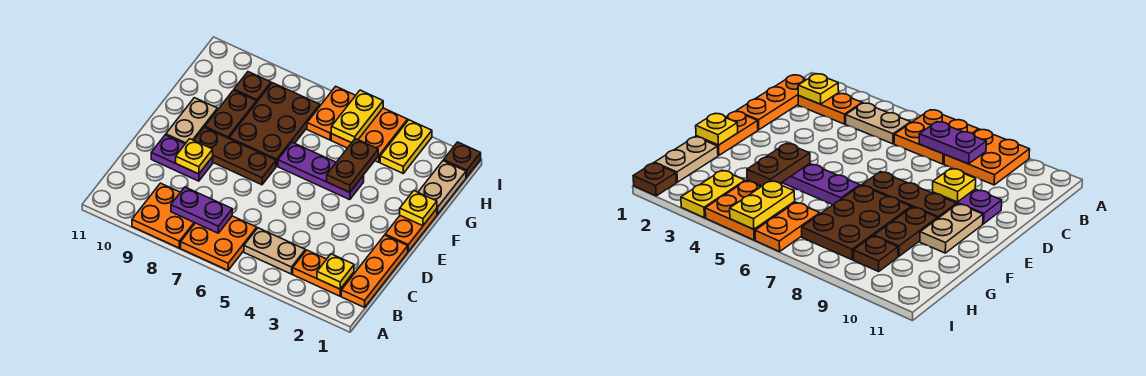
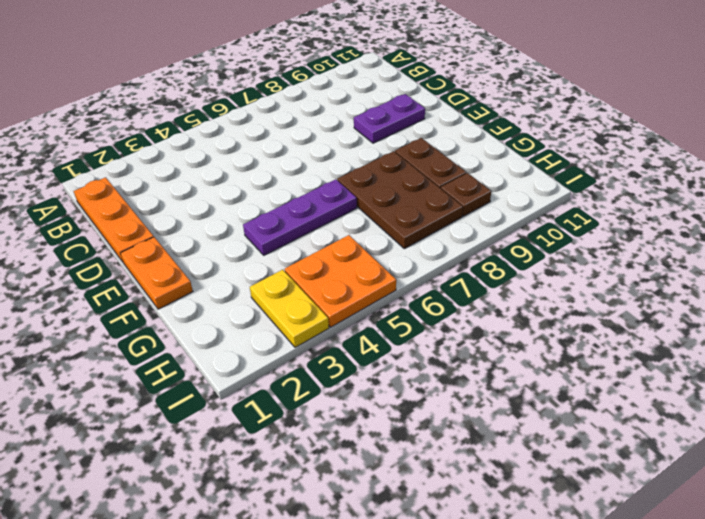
none -> orange 2x2 plate [181,216,257,270]
none -> orange 2x2 plate [132,183,195,248]
none -> orange 1x2 plate [293,250,354,296]

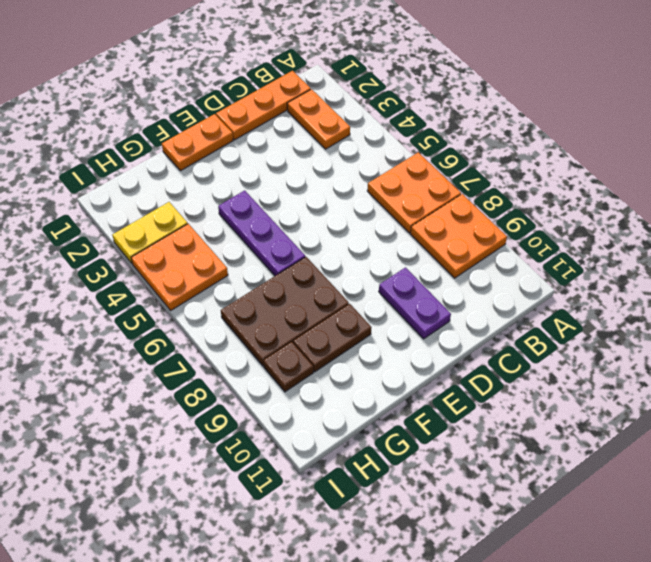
none -> tan 1x2 plate [244,228,305,274]
none -> brown 1x3 plate [194,127,276,185]
none -> tan 1x2 plate [166,98,218,144]

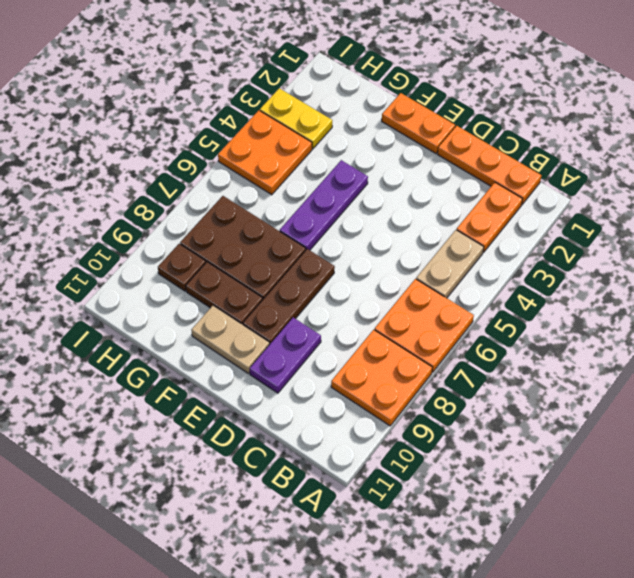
none -> tan 1x2 plate [418,161,466,214]
none -> orange 1x2 plate [307,86,356,140]
none -> brown 1x1 plate [444,142,481,177]

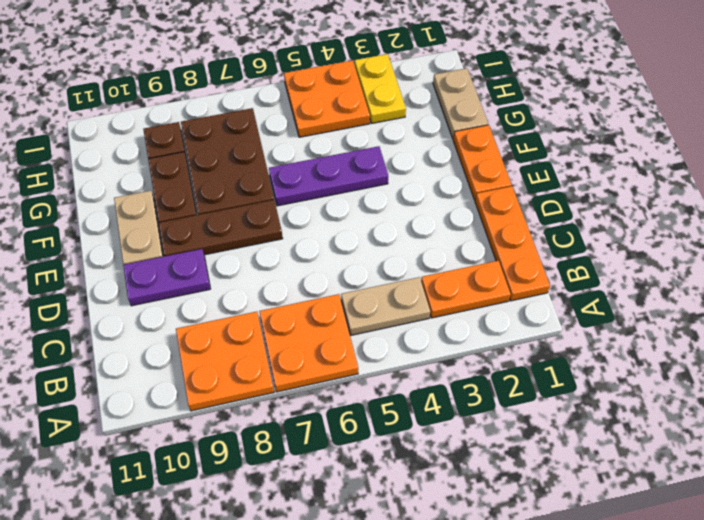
none -> orange 1x2 plate [307,86,356,140]
none -> brown 1x1 plate [444,142,481,177]
none -> yellow 1x1 plate [317,254,354,289]

